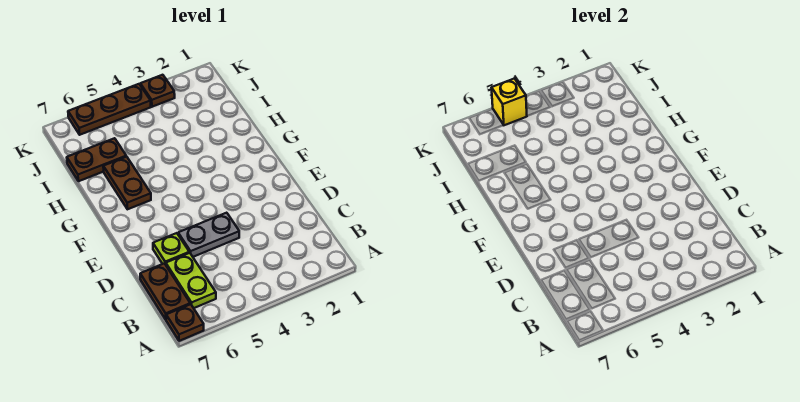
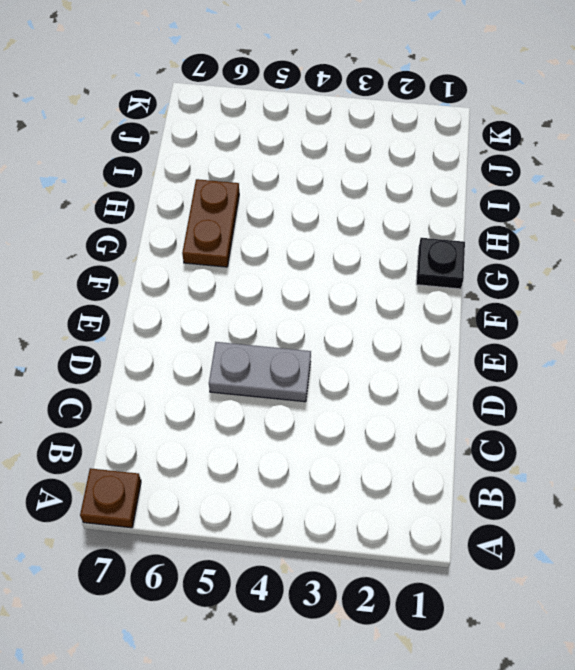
black 1x1 plate [416,238,465,289] -> none
none -> lime 1x2 plate [166,253,216,308]
none -> brown 1x2 plate [140,263,190,319]

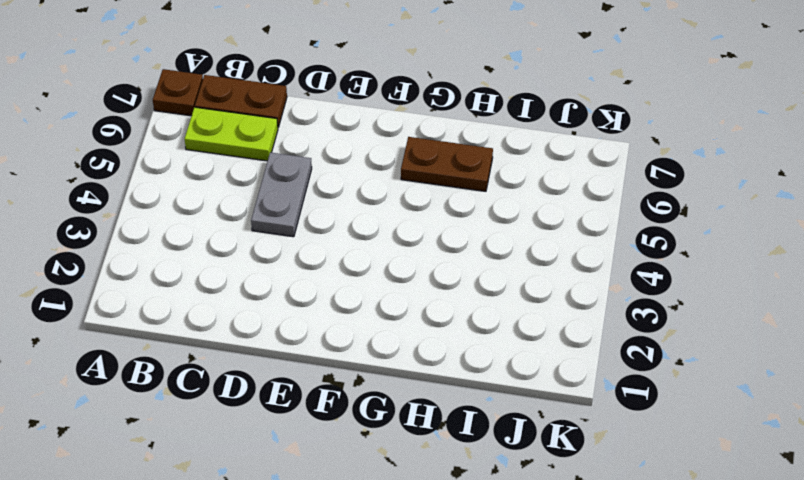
none -> lime 1x1 plate [153,233,189,265]
none -> brown 1x2 plate [67,138,126,181]

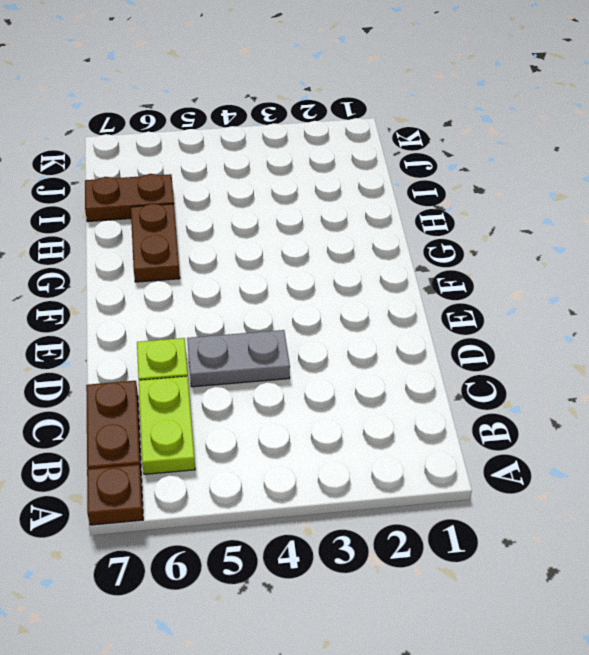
none -> brown 1x1 plate [140,75,175,107]
none -> brown 1x3 plate [68,84,151,135]

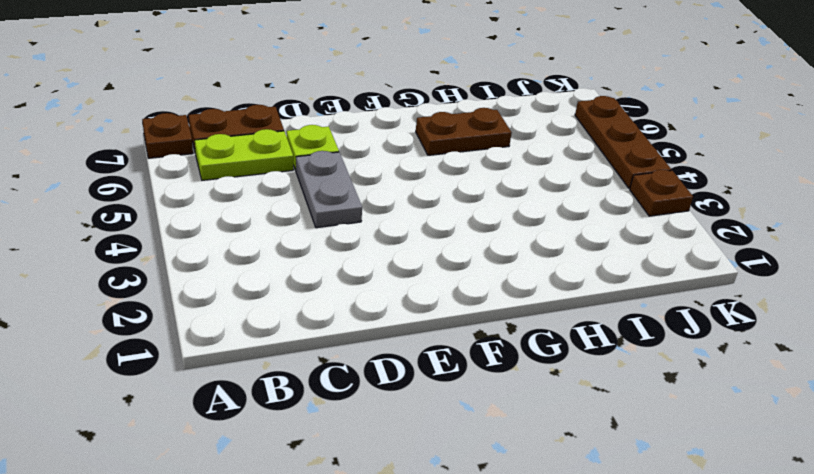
none -> brown 1x2 plate [67,138,126,181]
none -> yellow 1x1 brick [492,79,527,125]

